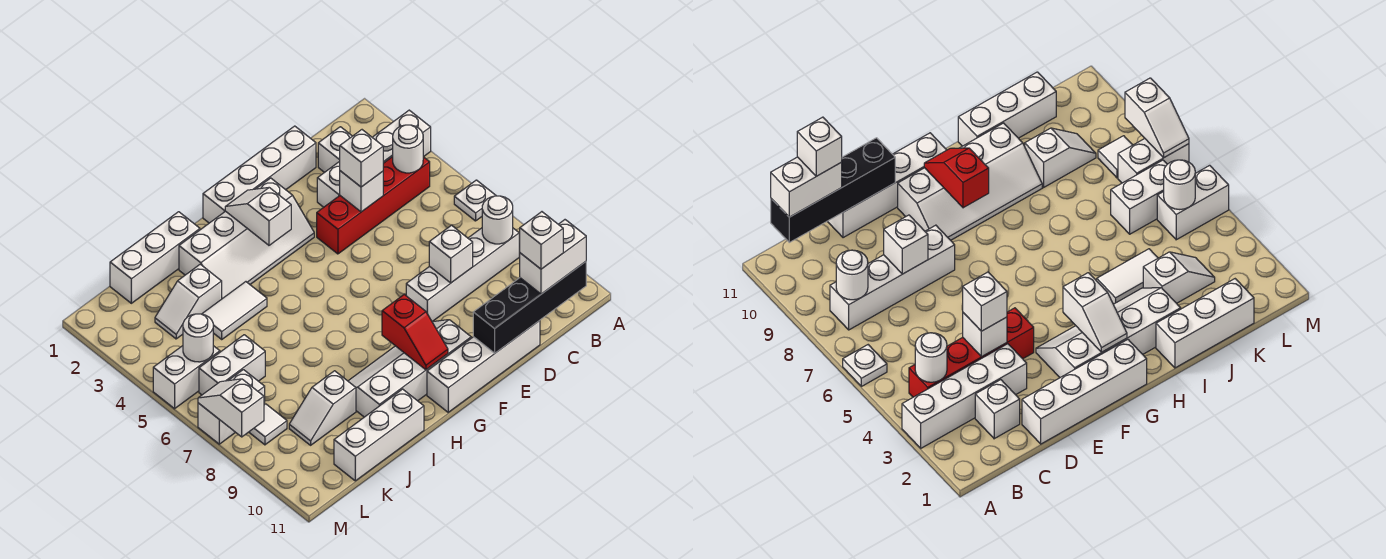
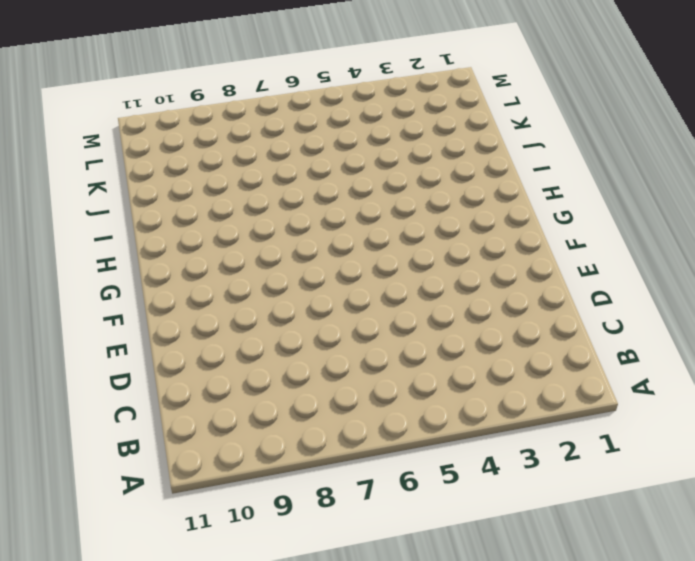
none -> white 1x4 brick [317,110,431,207]
none -> white 1x1 plate [454,180,496,221]
none -> red 1x4 brick [317,157,430,254]
none -> white 1x4 brick [406,228,519,322]

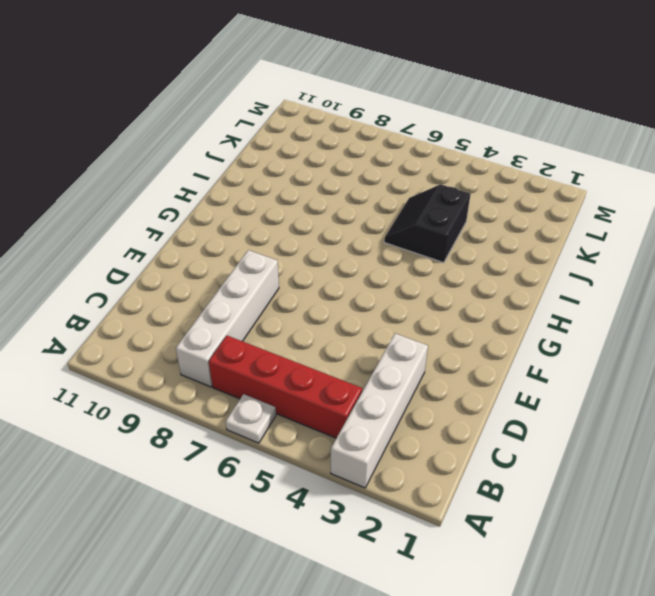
red 1x4 brick [209,336,362,438] -> red 1x4 brick turned to [317,157,430,254]
black 2x2 slope [384,184,470,263] -> white 1x2 tile [202,282,267,339]
none -> white 1x1 brick [318,127,352,173]
none -> white 1x4 brick [203,126,316,223]
none -> white 1x4 brick [427,321,540,412]
none -> white 2x4 slope [179,178,314,299]

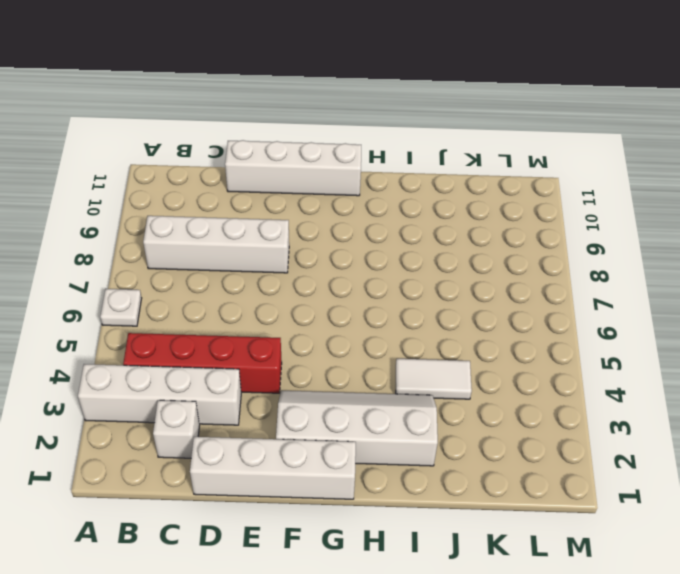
none -> white 2x4 slope [348,320,471,417]
none -> white 1x3 brick [110,212,200,303]
none -> white 1x3 brick [334,389,424,481]
none -> white 1x2 slope [155,264,222,339]

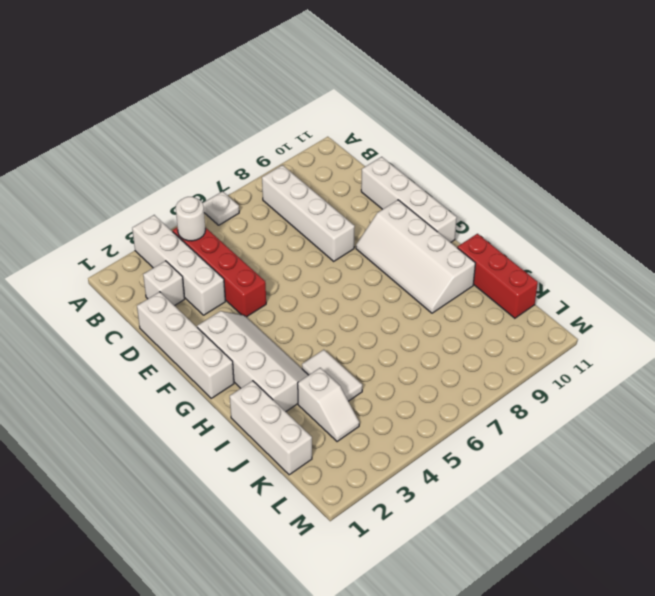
red 1x3 brick [457,234,538,318] -> white 1x3 brick [334,389,424,481]
none -> white 1x2 slope [289,371,356,445]
none -> white 1x2 brick [199,335,265,395]
none -> white 1x2 brick [153,346,220,409]
none -> white 1x2 brick [198,370,265,444]

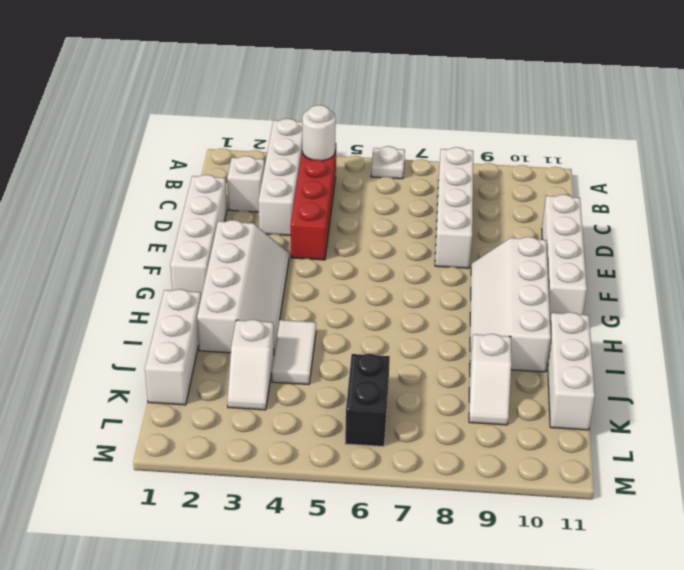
black 1x2 brick [345,354,390,447] -> white 1x2 brick [199,335,265,395]
none -> white 1x2 brick [153,346,220,409]
none -> white 1x2 brick [198,370,265,444]
none -> white 1x1 tile [249,404,287,445]
none -> white 1x1 round brick [482,196,513,244]

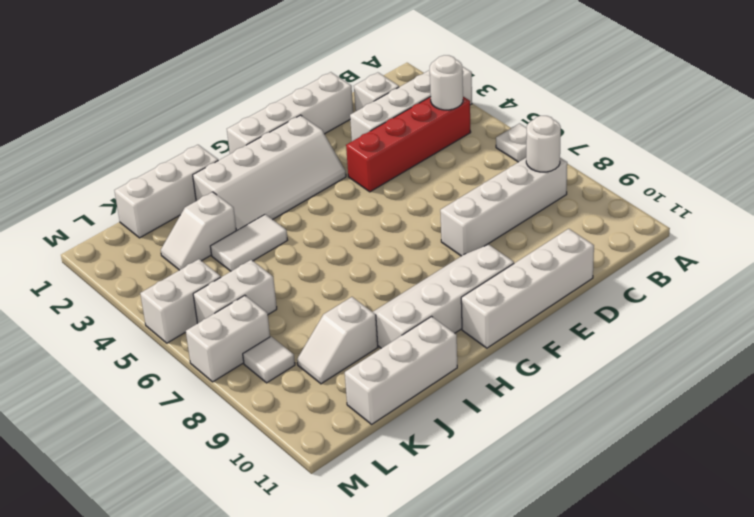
none -> black 1x4 brick [473,262,586,353]
none -> white 1x1 brick [340,171,383,212]
none -> white 1x1 brick [429,225,473,283]
none -> white 1x2 slope [225,188,291,245]

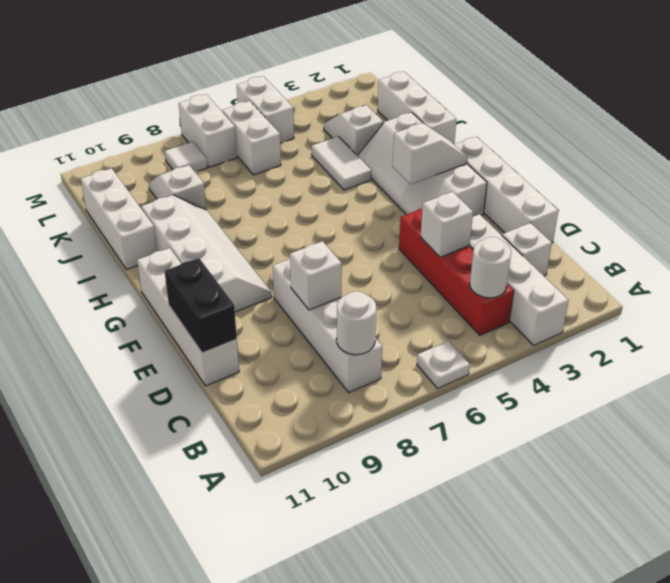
black 1x2 brick [164,258,237,353] -> black 1x4 brick [473,262,586,353]
none -> red 1x2 slope [382,295,448,370]
none -> white 1x1 round brick [183,314,213,362]
none -> white 1x2 slope [198,379,264,437]
none -> white 1x2 brick [520,220,586,294]

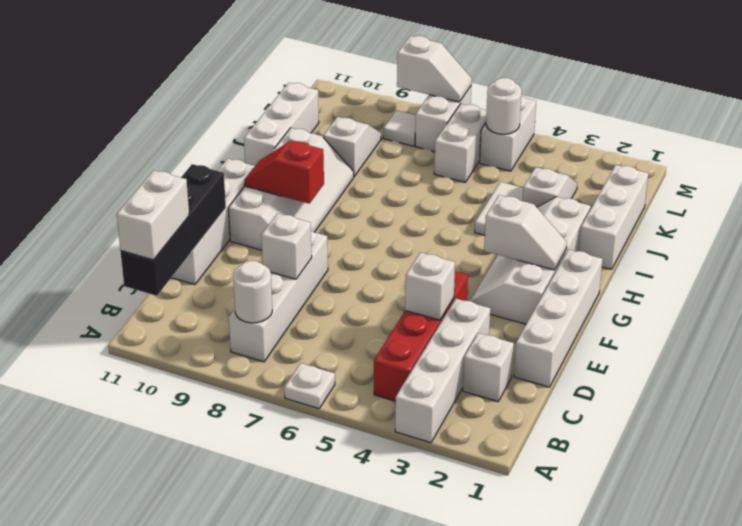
none -> white 1x1 round brick [393,125,423,173]
none -> white 1x1 brick [340,130,383,187]
none -> white 1x1 brick [519,212,563,269]

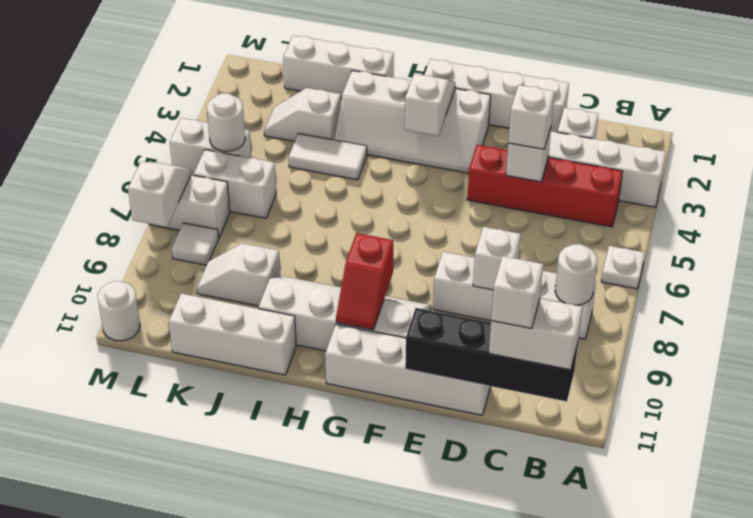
white 1x1 round brick [98,281,140,341] -> white 1x1 round brick moved to [393,125,423,173]

